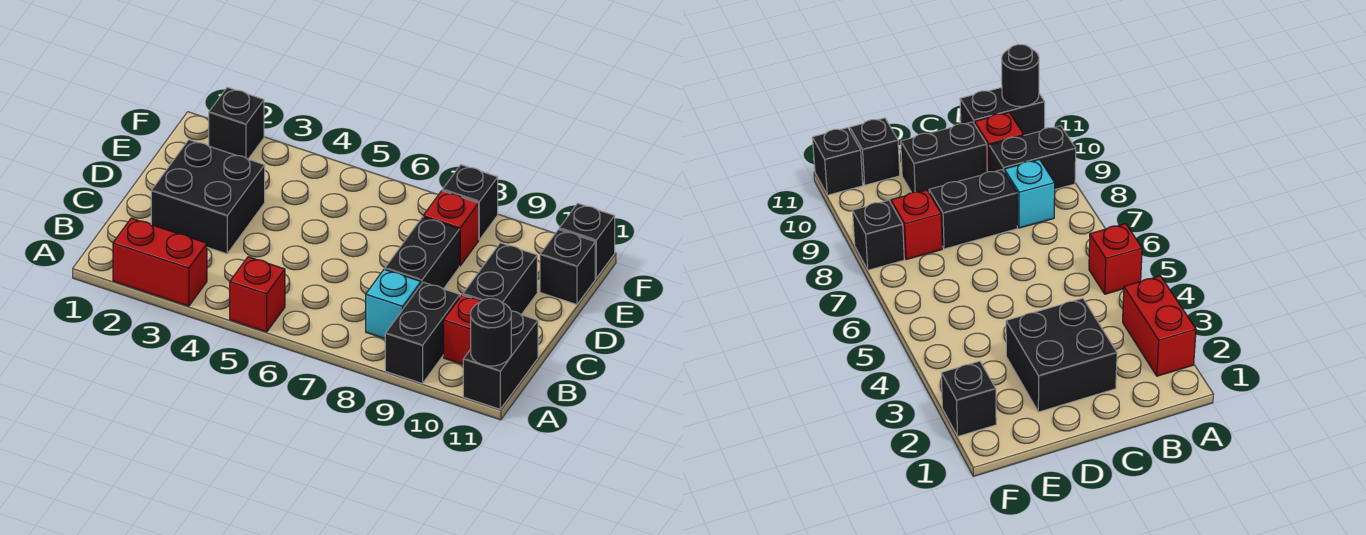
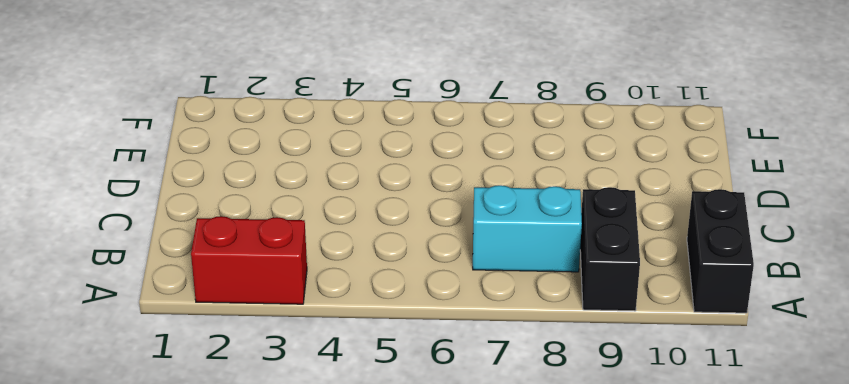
cyan 1x2 brick [473,185,582,272] -> cyan 1x1 brick [366,269,421,339]
none -> red 1x1 brick [230,257,285,332]
none -> red 1x1 brick [444,295,481,364]
none -> black 2x2 brick [151,140,265,254]

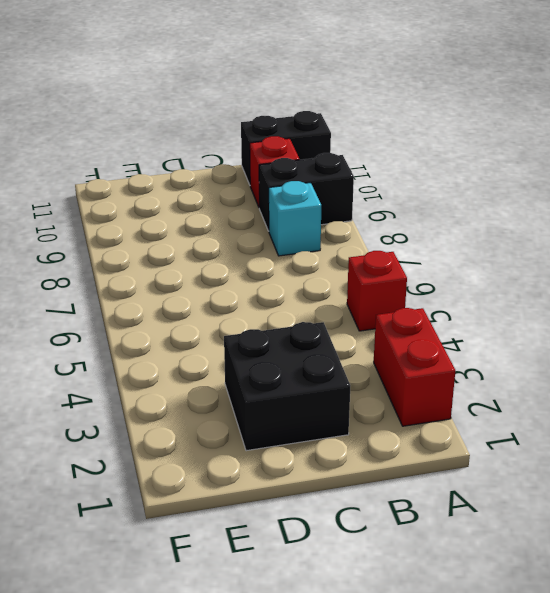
none -> black 1x2 brick [385,217,459,289]
none -> black 1x2 brick [463,243,537,315]
none -> red 1x1 brick [423,191,479,266]

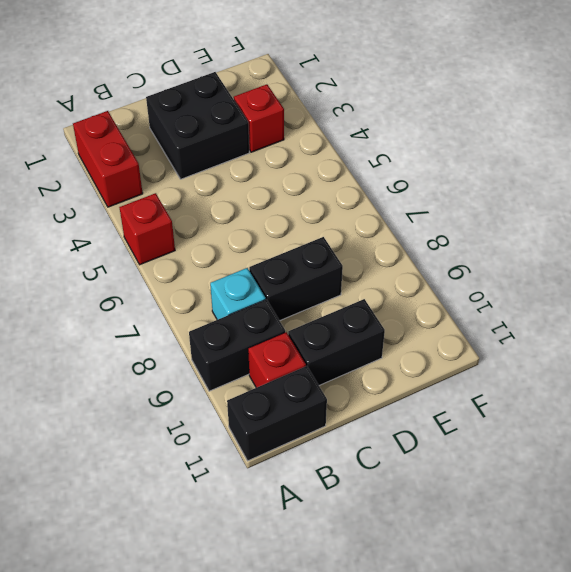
red 1x1 brick [234,84,284,152] -> red 1x1 brick moved to [423,191,479,266]
none -> black 1x1 brick [540,230,595,305]
none -> black 1x1 brick [209,87,264,159]
none -> black 1x1 brick [442,165,498,240]

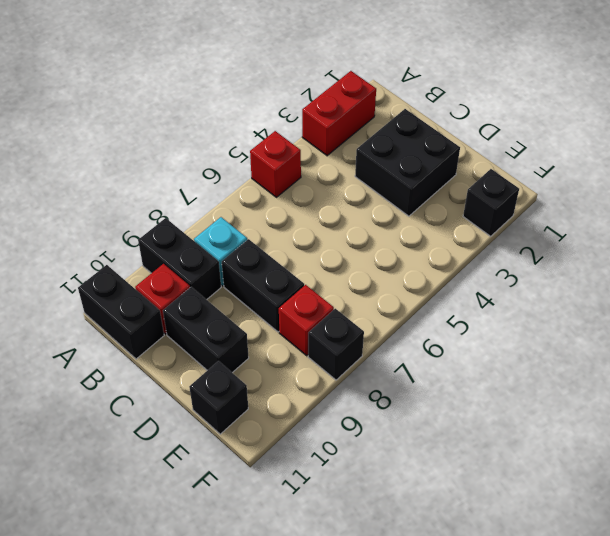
none -> black 1x1 brick [559,203,615,278]
none -> black 1x1 round brick [471,299,511,366]

